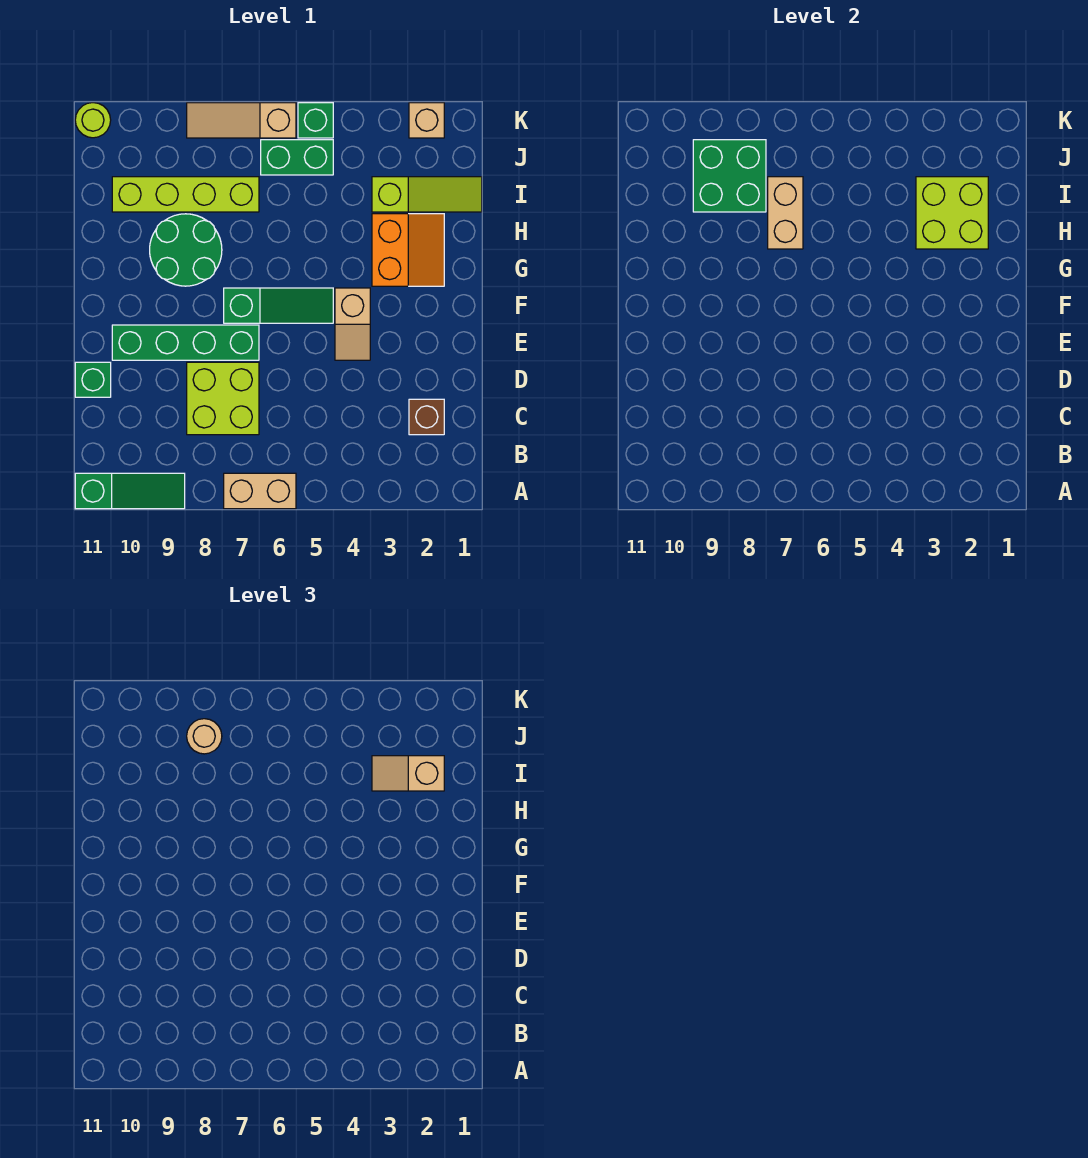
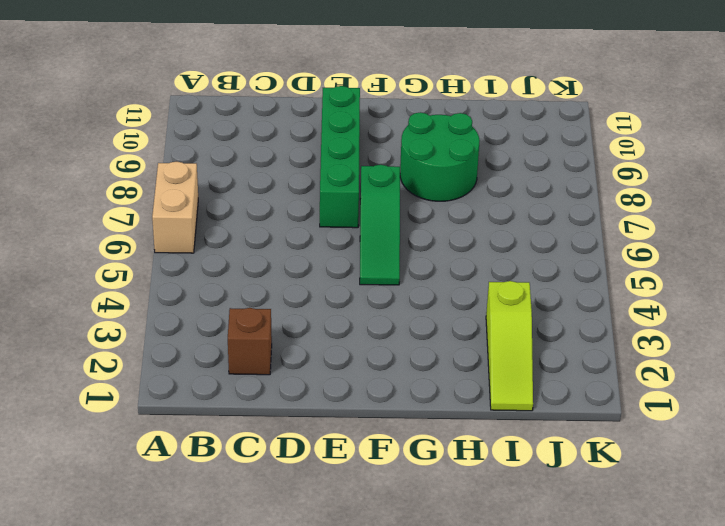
none -> green 1x3 slope [75,473,185,509]
none -> lime 2x2 brick [187,362,259,435]
none -> green 1x1 brick [75,362,111,397]

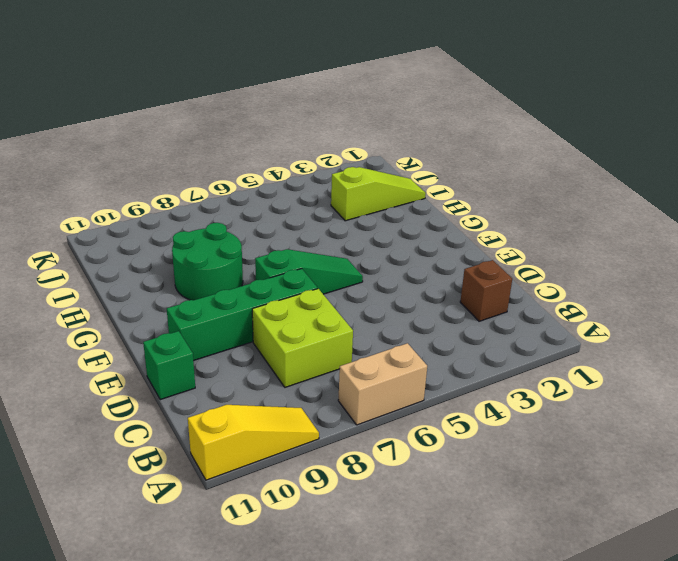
yellow 1x3 slope [188,405,319,480] -> green 1x3 slope [75,473,185,509]
none -> tan 1x2 slope [335,288,370,360]
none -> orange 2x2 slope [372,214,444,286]
none -> lime 1x4 brick [112,177,259,212]

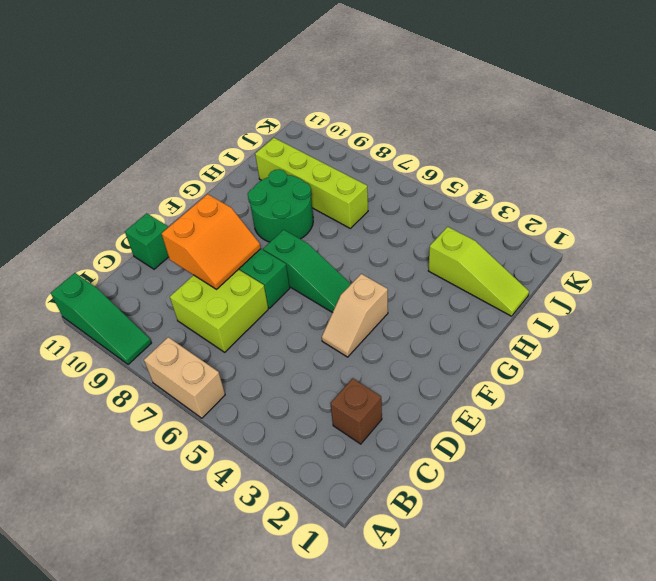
orange 2x2 slope [162,194,261,289] -> orange 2x2 slope moved to [372,214,444,286]
none -> green 1x2 brick [261,140,333,175]
none -> tan 1x1 brick [409,103,444,138]
none -> green 1x1 brick [298,103,333,138]

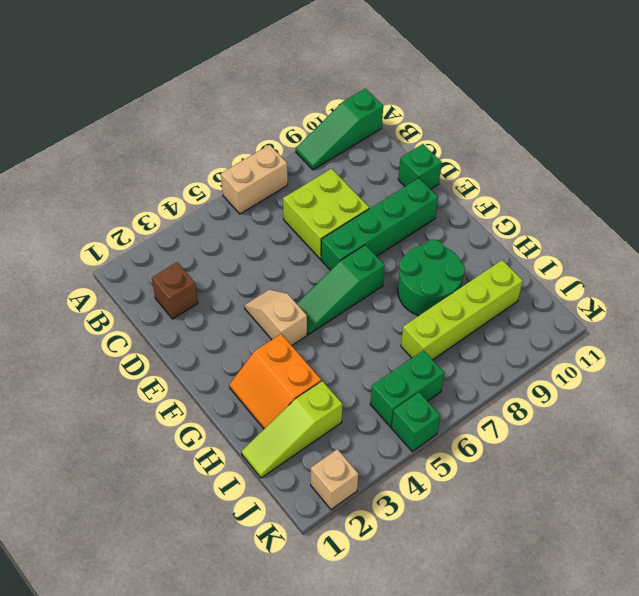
none -> tan 1x3 slope [187,103,296,138]
none -> lime 1x1 round brick [75,103,111,138]
none -> lime 2x2 brick [916,177,988,249]

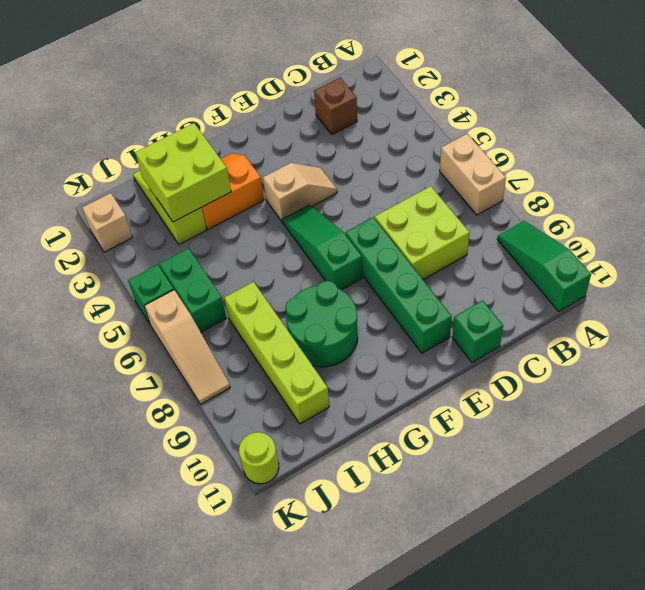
none -> tan 1x2 brick [768,177,803,249]
none -> green 2x2 brick [693,140,766,212]
none -> tan 1x2 slope [372,756,444,791]

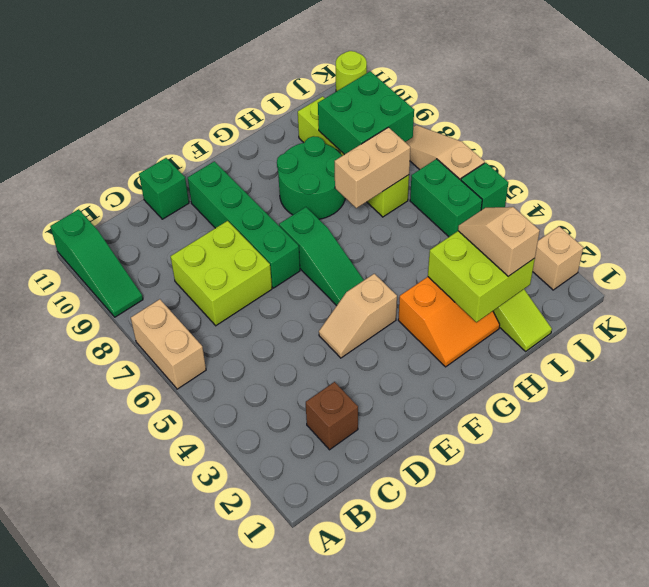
none -> tan 1x1 round brick [187,719,222,754]

